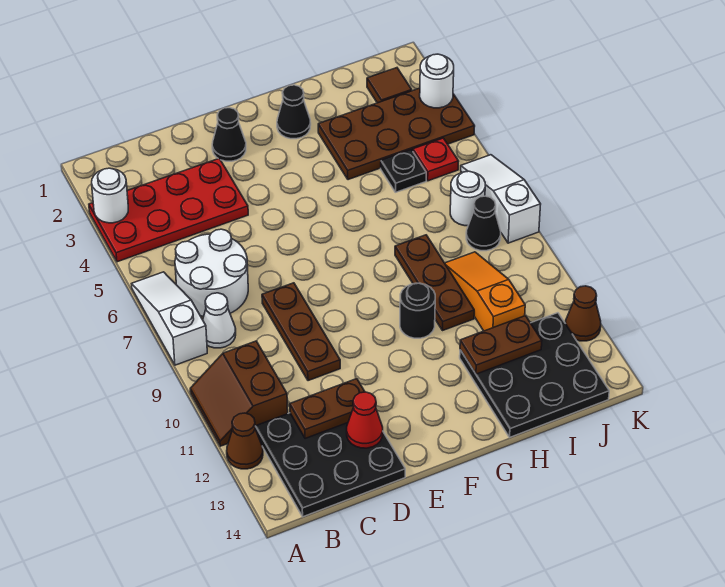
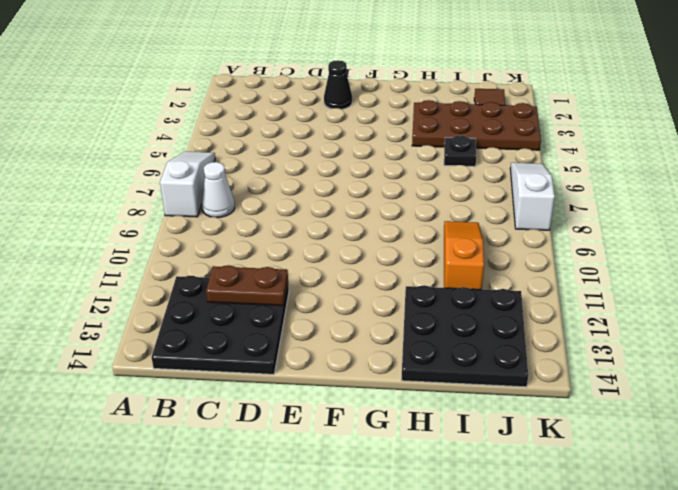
none -> red 2x4 plate [89,159,248,262]
none -> brown 2x2 slope [190,341,288,446]
none -> brown 1x1 cone [227,413,263,469]

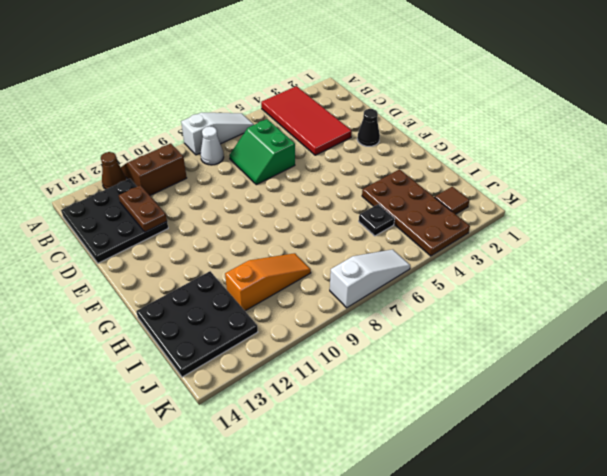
red 2x4 tile [261,86,352,155] -> red 2x4 plate [89,159,248,262]
green 2x2 slope [229,119,295,185] -> white 2x2 round brick [175,229,248,317]
none -> brown 1x3 plate [262,283,340,381]
none -> black 1x1 cone [277,85,311,139]
none -> black 1x1 round brick [400,283,435,338]

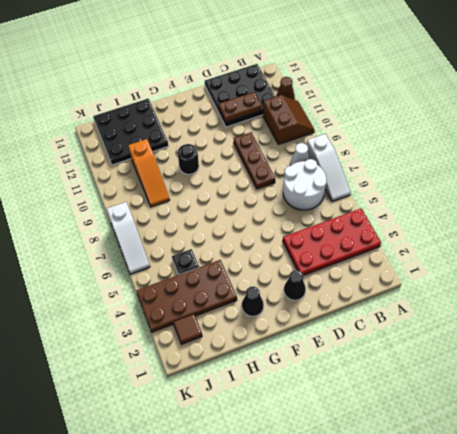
none -> brown 1x3 plate [395,235,474,331]
none -> red 1x1 plate [413,138,459,181]
none -> white 1x1 round brick [450,171,485,226]

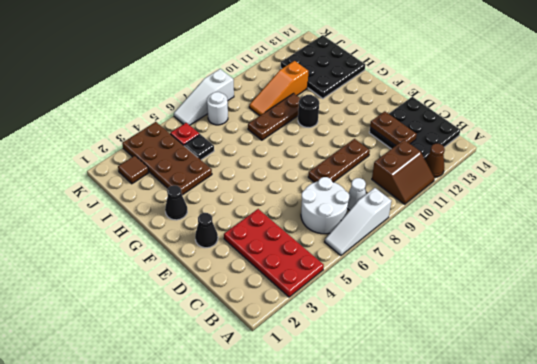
none -> black 1x1 cone [466,196,501,251]
none -> brown 1x1 cone [566,286,601,341]
none -> white 1x1 round brick [92,168,128,223]

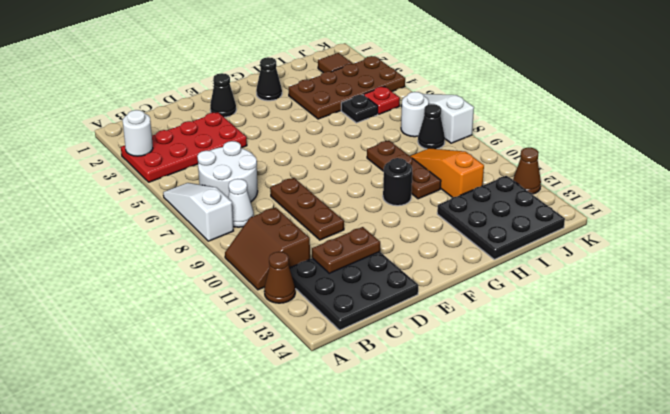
none -> red 1x1 cone [347,392,383,448]
none -> brown 1x2 plate [460,316,542,374]
none -> white 1x1 round brick [420,54,454,108]

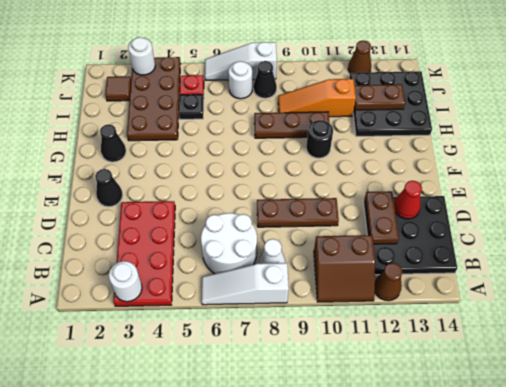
brown 1x2 plate [354,84,405,110] -> brown 1x2 plate turned to [460,316,542,374]

